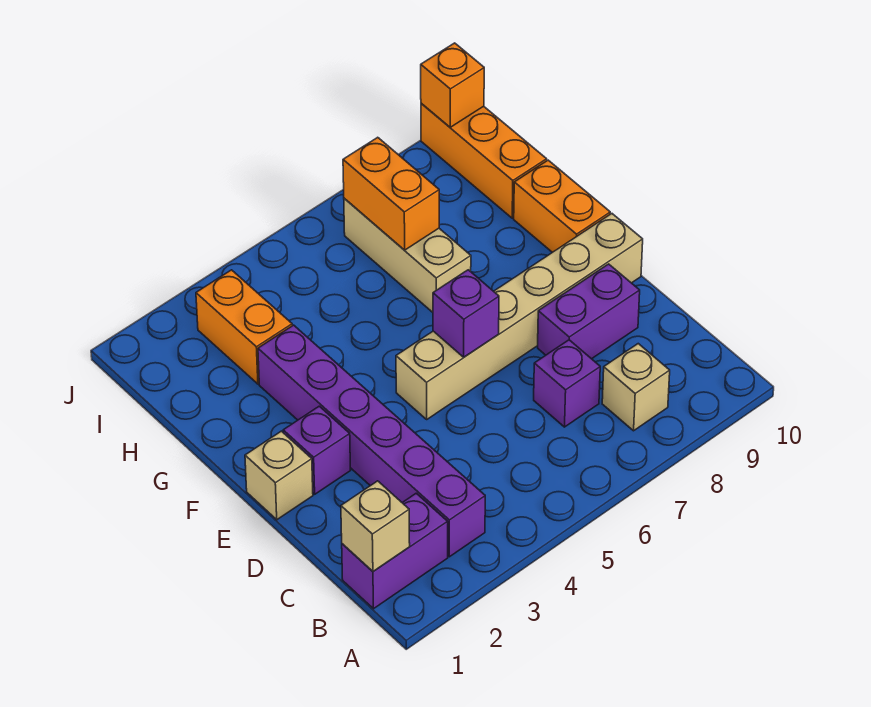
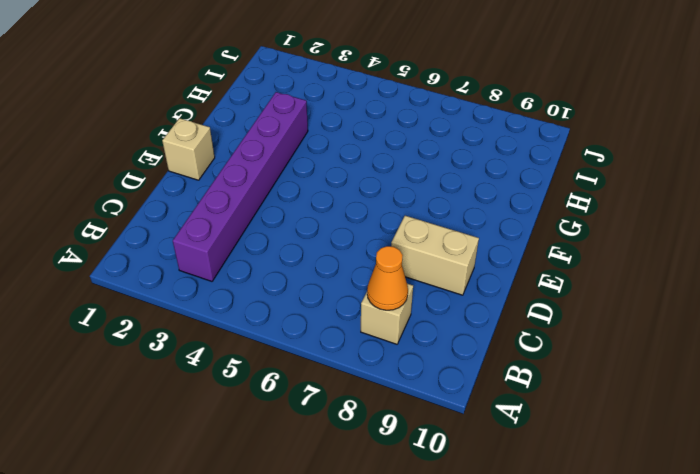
orange 1x1 cone [367,246,408,310] -> none
tan 1x2 brick [391,216,479,295] -> purple 1x2 brick [538,264,640,359]
none -> purple 1x2 brick [342,493,448,609]
none -> purple 1x1 brick [534,340,600,427]
none -> purple 1x1 brick [283,406,351,494]

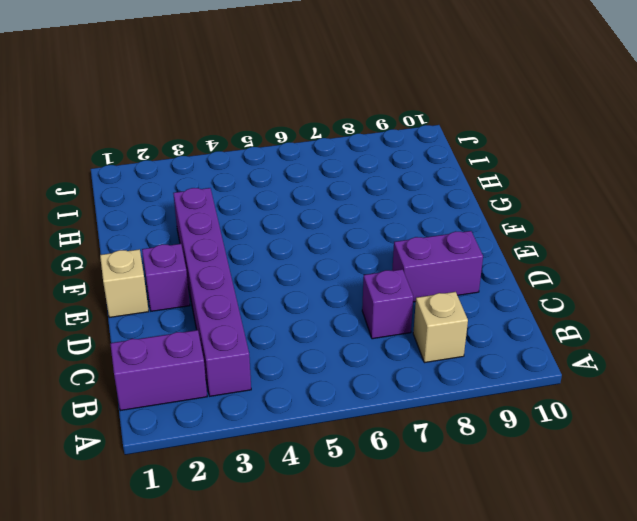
none -> tan 1x6 brick [396,214,643,419]
none -> orange 1x2 brick [514,160,610,252]
none -> tan 1x3 brick [344,198,471,312]

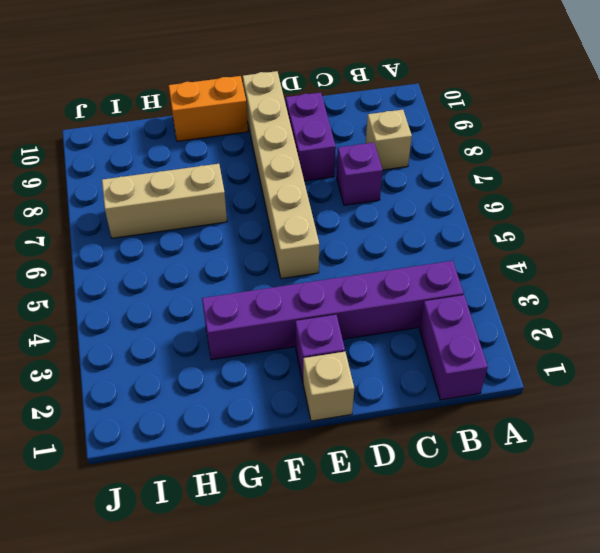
none -> orange 1x2 brick [196,270,292,384]
none -> orange 1x3 brick [421,103,547,218]
none -> tan 1x1 brick [341,481,410,571]

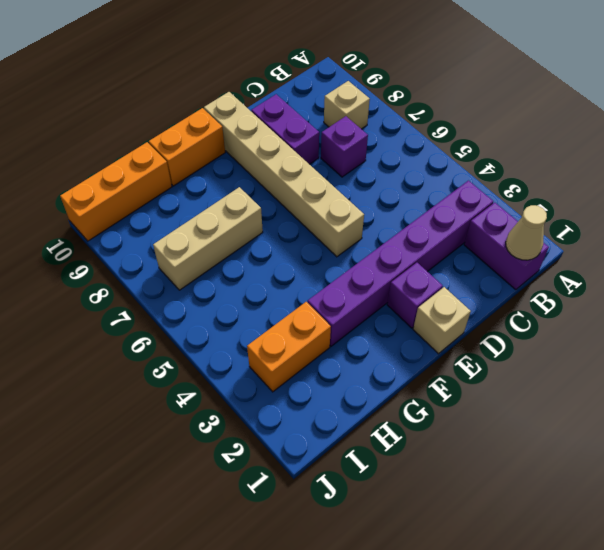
tan 1x1 cone [506,205,547,260] -> tan 1x1 brick [341,481,410,571]
none -> purple 1x1 brick [433,270,499,357]
none -> orange 1x2 brick [343,137,439,250]
none -> orange 1x1 brick [421,43,484,127]

